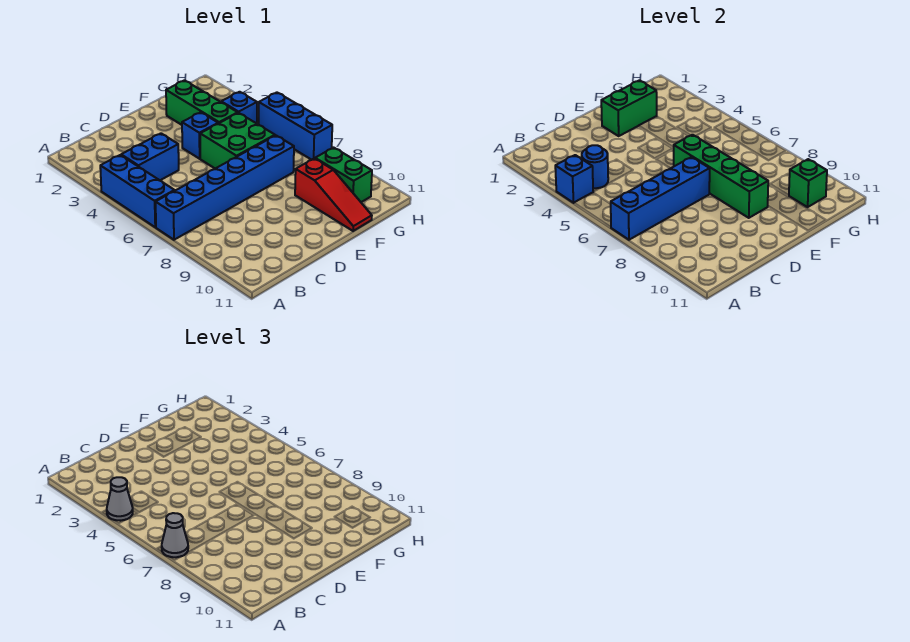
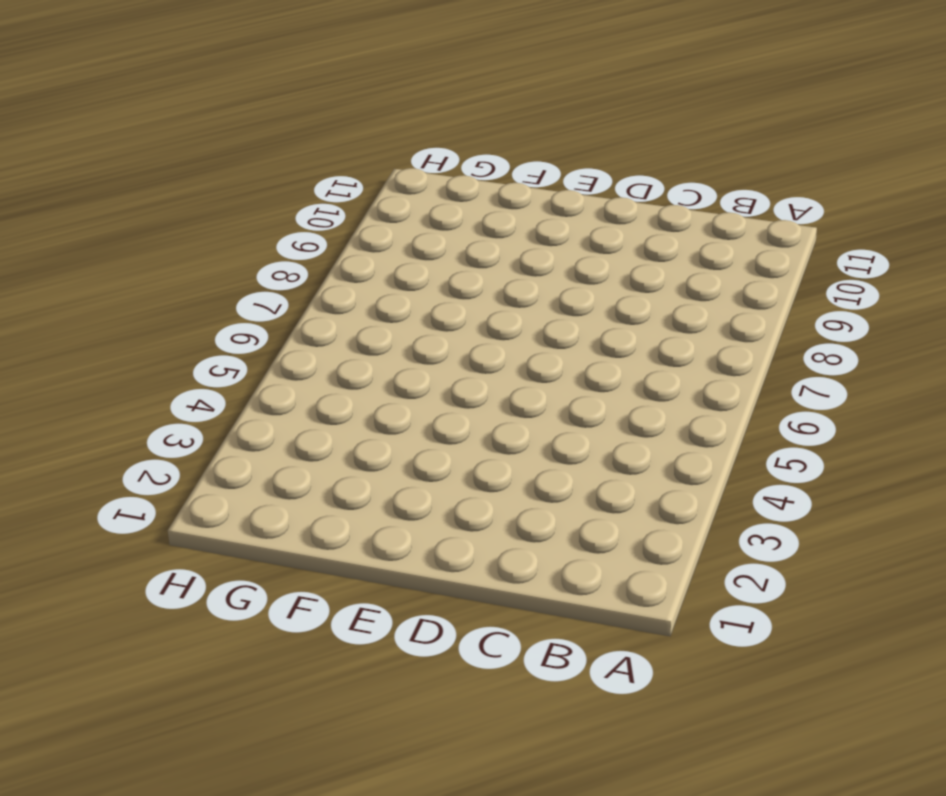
none -> blue 1x3 brick [100,155,175,227]
none -> blue 1x6 brick [156,135,294,240]
none -> blue 1x2 brick [121,133,179,180]

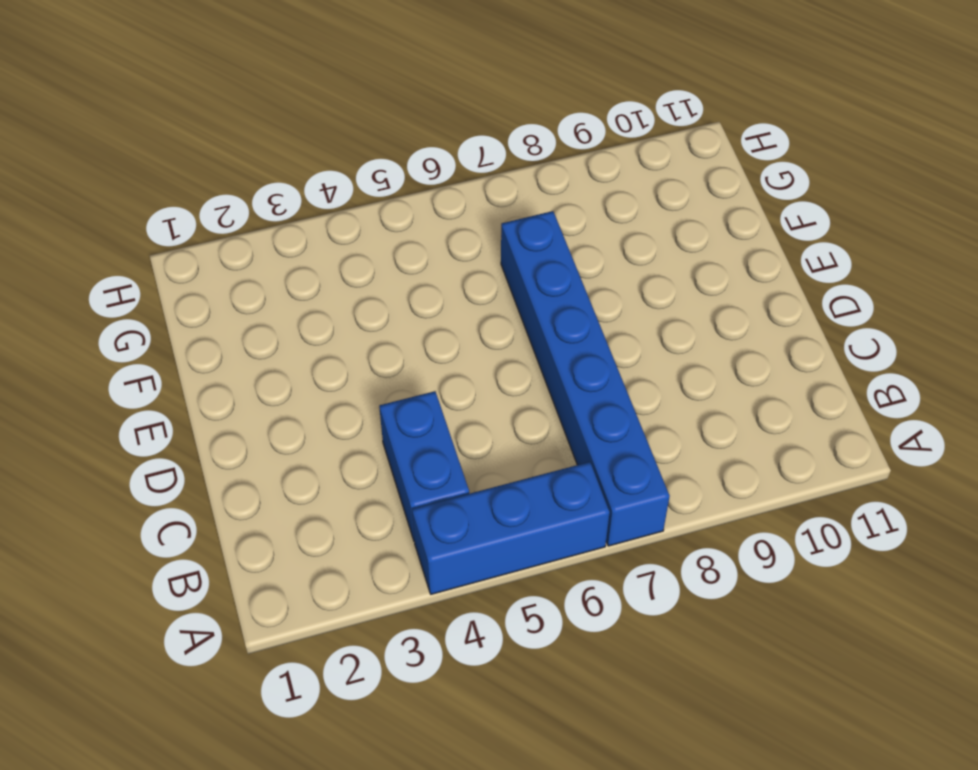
none -> blue 1x1 brick [182,112,218,159]
none -> green 2x2 brick [200,113,275,168]
none -> green 1x3 brick [166,80,238,125]

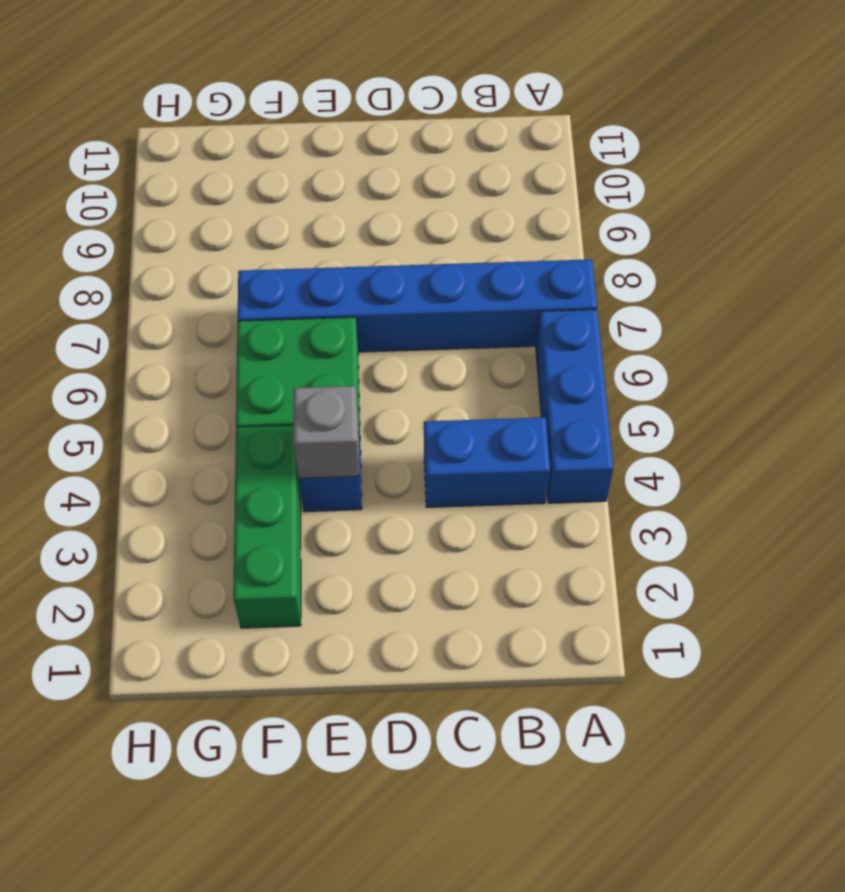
grey 1x1 brick [294,386,359,478] -> none
none -> red 1x3 slope [295,158,372,231]
none -> blue 1x1 brick [222,92,257,123]
none -> green 1x2 brick [315,148,372,202]

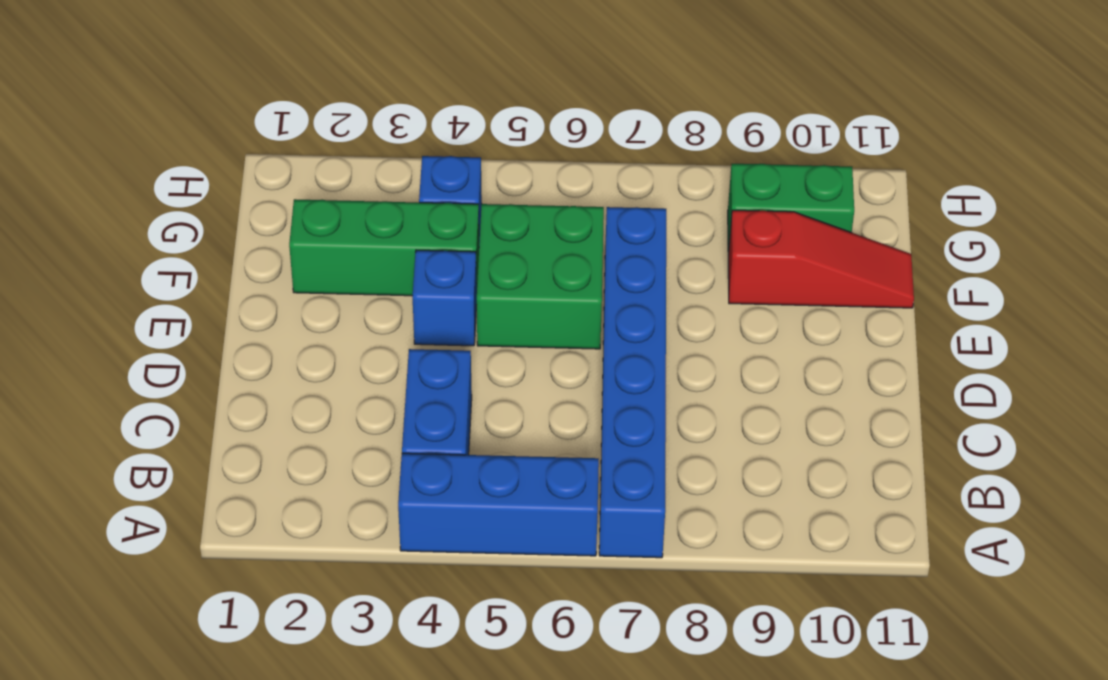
none -> blue 1x3 brick [259,92,332,160]
none -> blue 1x1 brick [555,155,593,203]
none -> blue 1x4 brick [611,157,710,240]

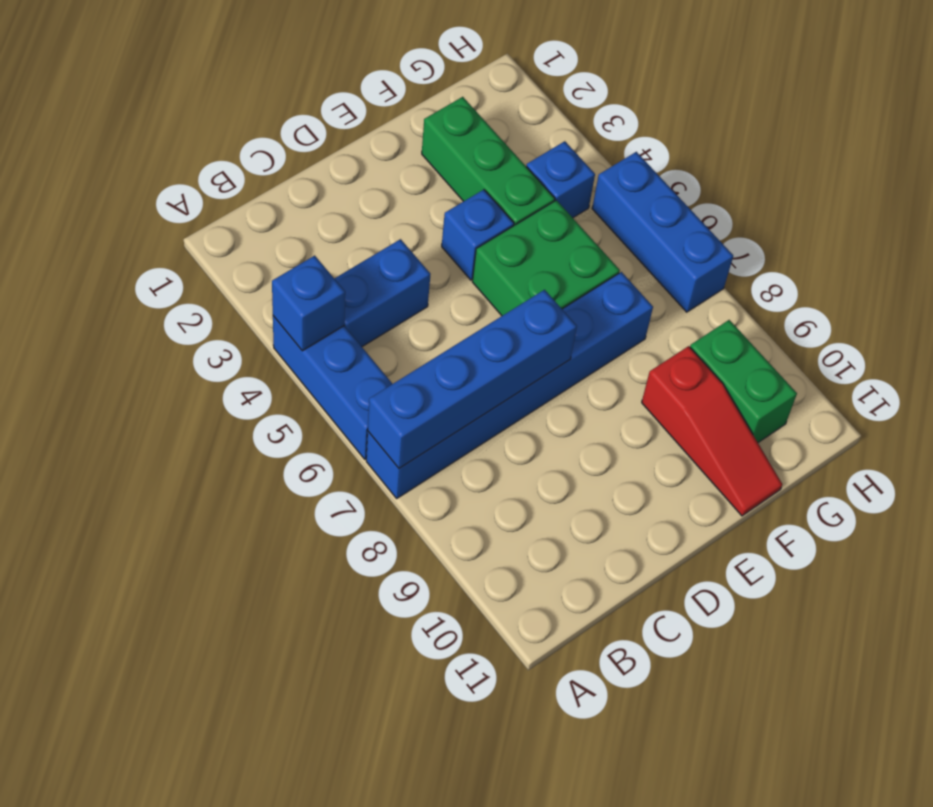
none -> blue 1x1 round brick [582,145,608,188]
none -> green 1x2 brick [601,80,657,136]
none -> green 1x4 brick [674,135,768,218]

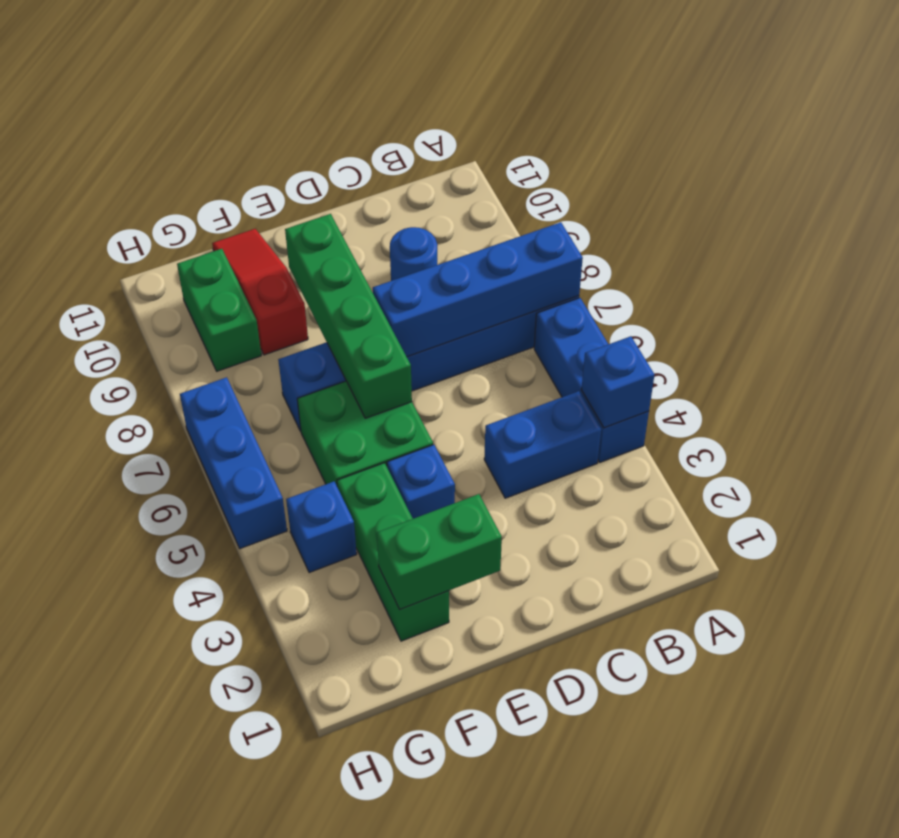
blue 1x1 round brick [390,227,437,281] -> blue 1x1 round brick moved to [582,145,608,188]
none -> green 1x1 brick [789,159,827,207]
none -> grey 1x1 cone [107,477,133,521]
none -> grey 1x1 cone [162,513,188,557]

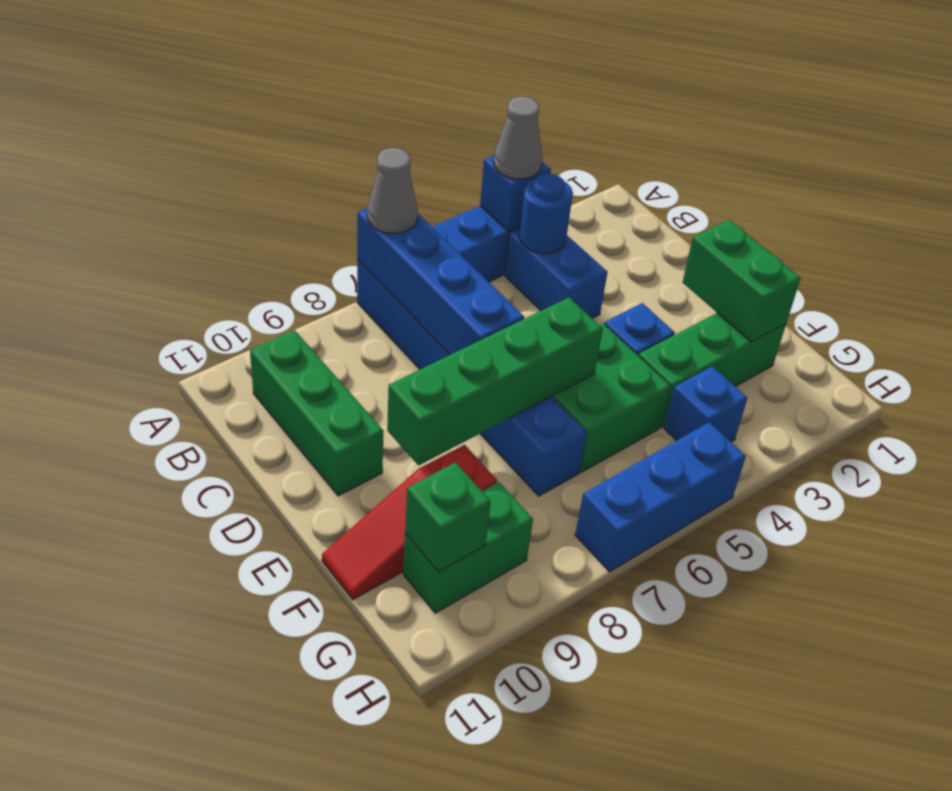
green 1x3 brick [250,330,383,496] -> none

